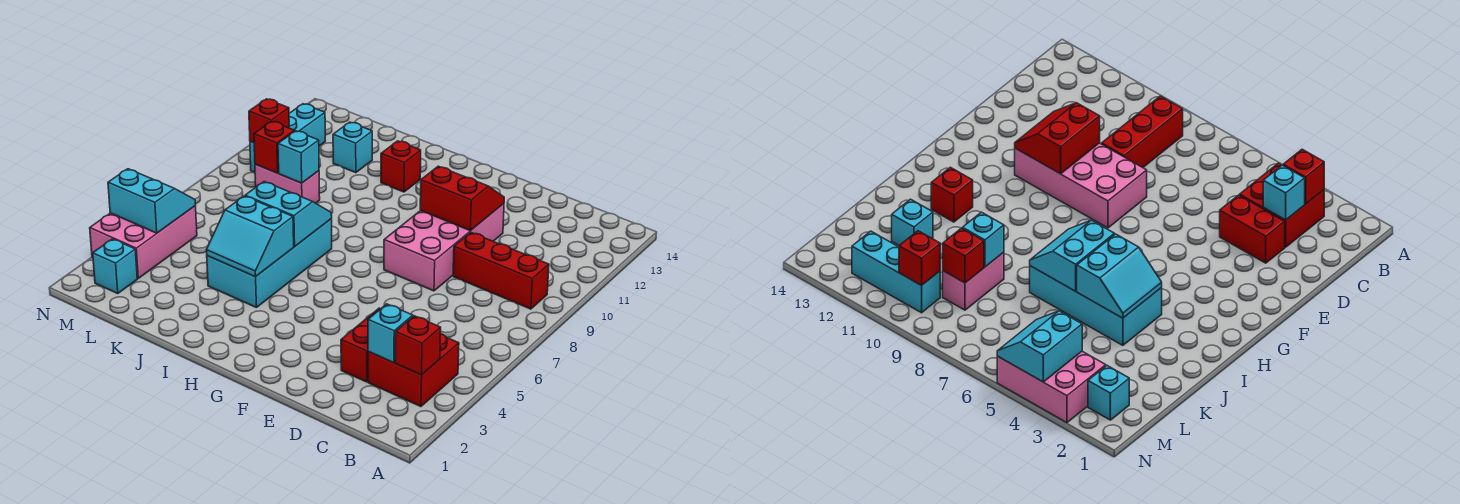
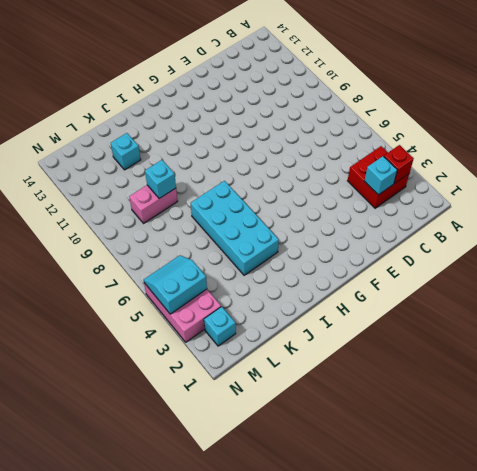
none -> red 1x3 brick [453,233,549,309]
none -> red 1x2 brick [341,308,380,382]
none -> pink 2x4 brick [384,204,504,291]

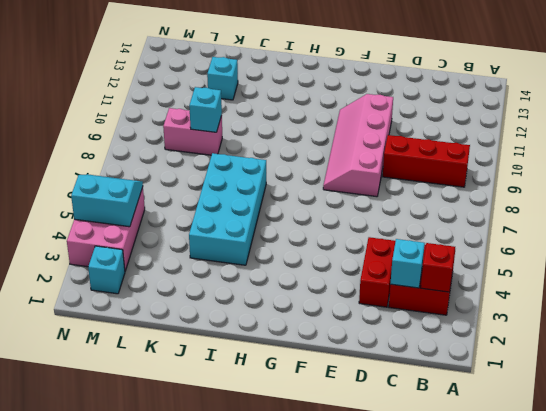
pink 2x4 slope [323,94,393,197] -> pink 2x4 brick [384,204,504,291]
none -> red 1x1 brick [381,141,421,192]
none -> cyan 1x3 brick [250,104,325,172]
none -> red 2x2 slope [420,166,504,231]

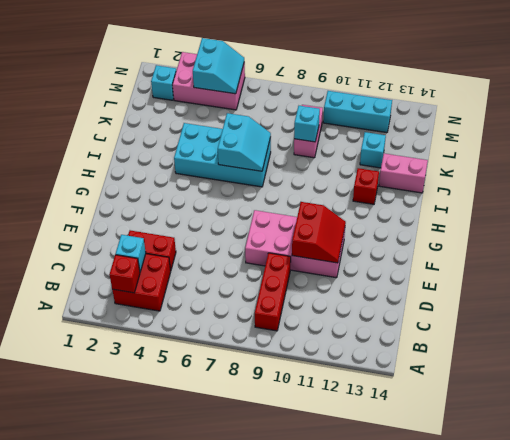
pink 1x2 brick [379,154,428,193] -> none
none -> cyan 2x2 slope [207,196,294,277]
none -> red 1x1 brick [254,121,295,173]
none -> red 1x1 brick [249,99,289,143]

